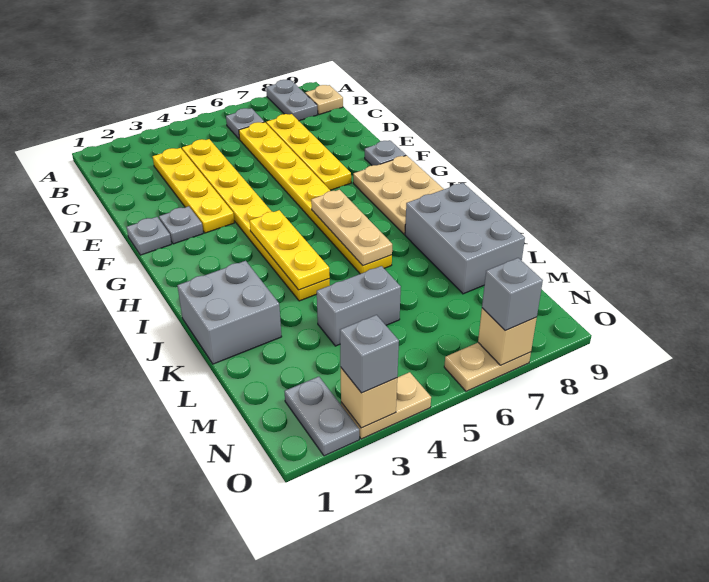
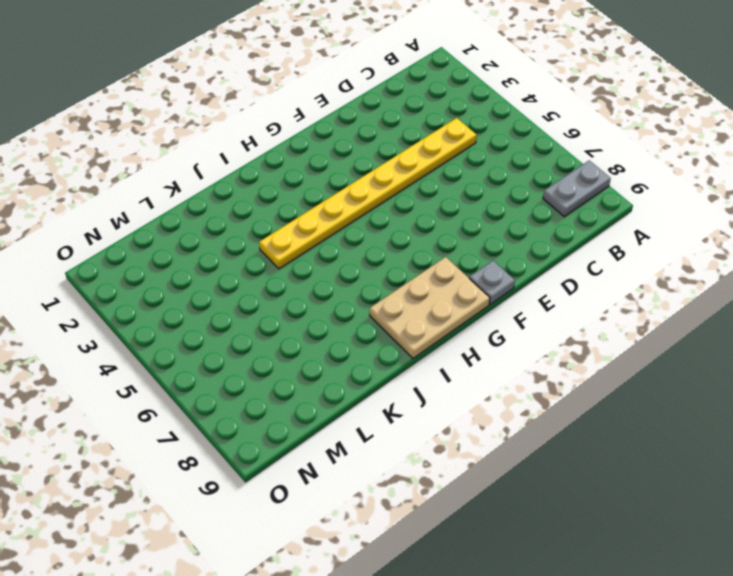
none -> grey 1x1 plate [226,108,264,139]
none -> tan 1x1 plate [305,85,343,115]
none -> yellow 1x4 plate [153,148,234,233]

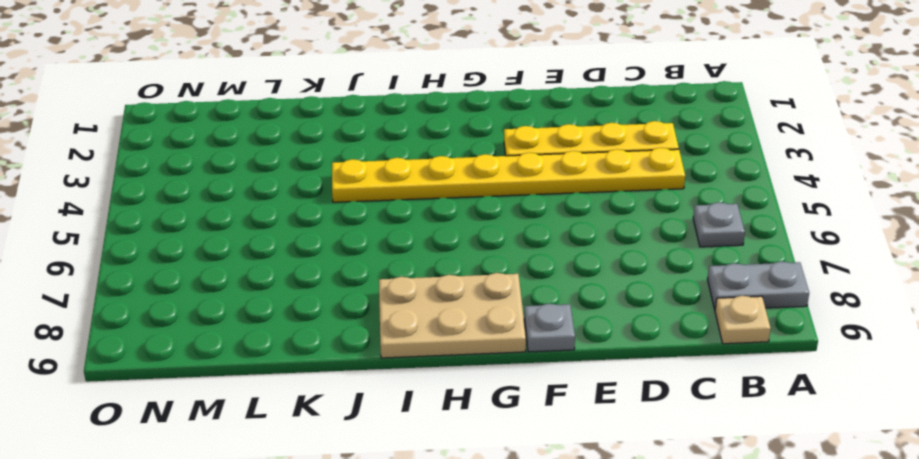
none -> yellow 1x8 plate [239,122,392,274]
none -> yellow 1x4 plate [266,114,351,190]
none -> grey 1x1 plate [127,217,171,255]

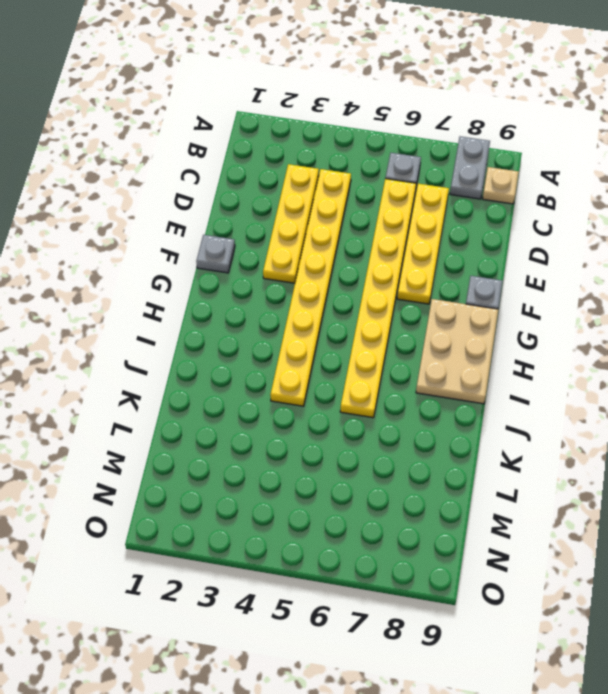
none -> grey 1x1 plate [159,206,203,244]
none -> grey 2x2 brick [177,261,282,364]
none -> grey 2x3 brick [405,183,525,294]

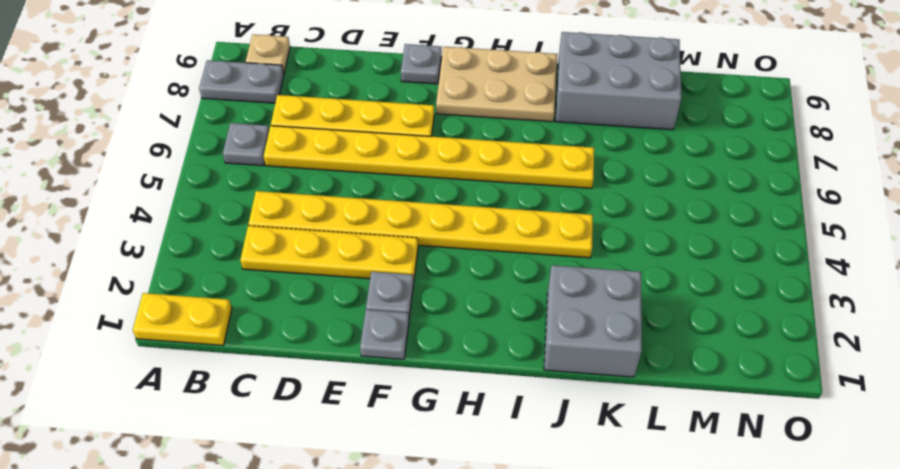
yellow 1x2 plate [133,293,232,345] -> none
none -> grey 1x2 brick [317,266,401,346]
none -> grey 1x2 plate [284,377,359,456]
none -> tan 1x2 plate [341,372,431,439]

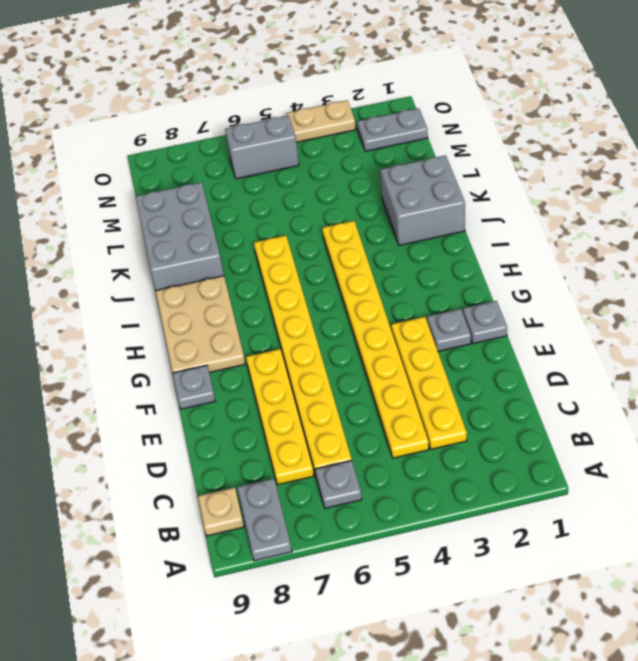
grey 1x2 plate [357,108,428,151] -> grey 1x2 plate turned to [284,377,359,456]
grey 1x2 brick [225,116,299,179] -> grey 1x2 brick moved to [317,266,401,346]
none -> tan 1x2 plate [444,343,531,391]
none -> yellow 1x3 plate [250,210,330,290]
none -> tan 1x3 plate [311,190,392,266]

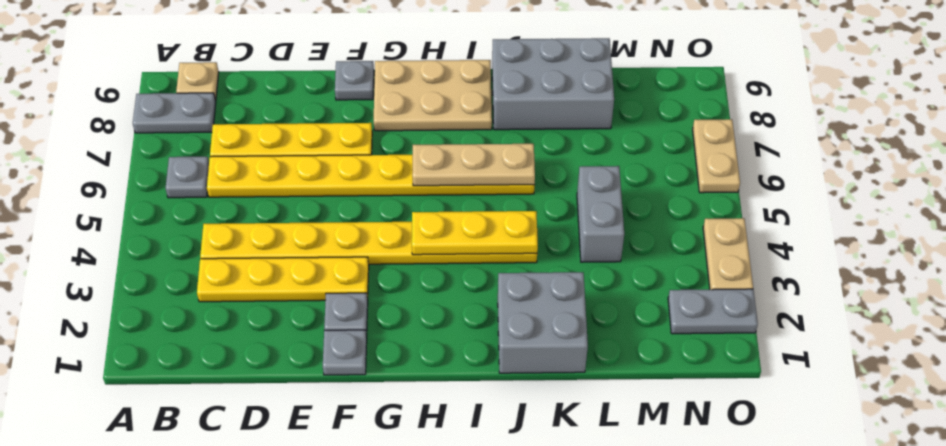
none -> tan 1x1 brick [340,367,397,428]
none -> tan 1x1 brick [478,308,537,365]
none -> grey 1x1 brick [340,315,399,393]

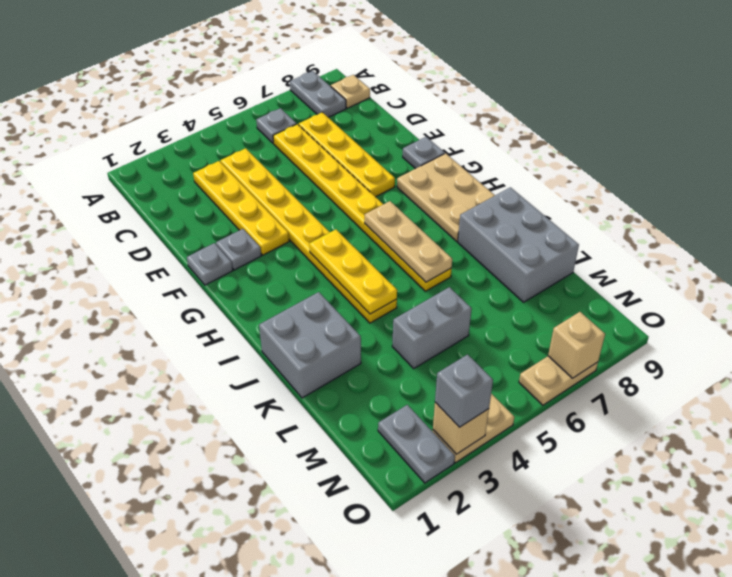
none -> grey 1x1 brick [482,258,543,331]

